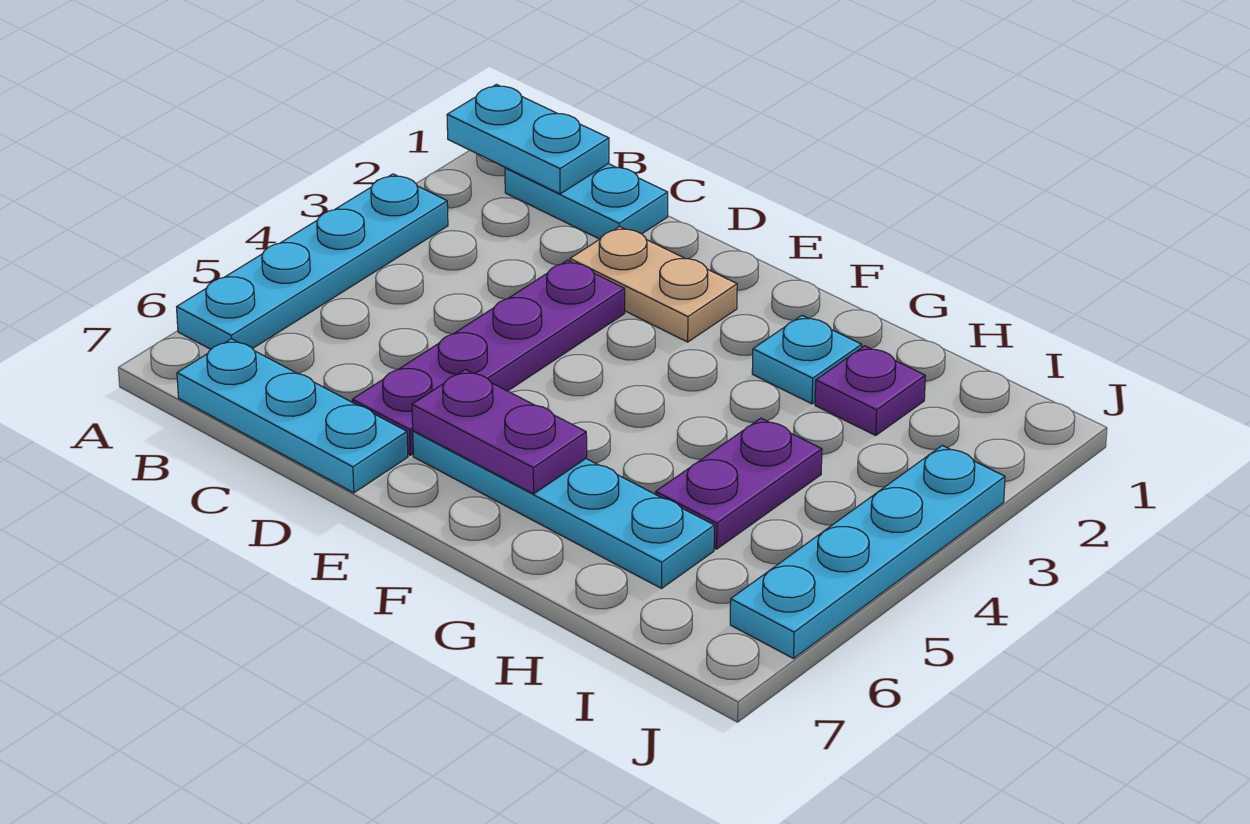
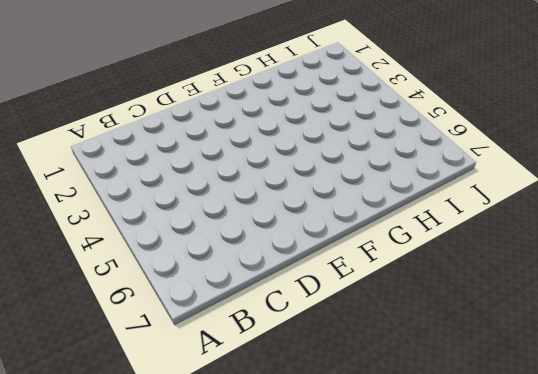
none -> cyan 1x4 plate [177,174,448,349]
none -> cyan 1x2 plate [505,164,668,239]
none -> cyan 1x3 plate [177,339,408,493]

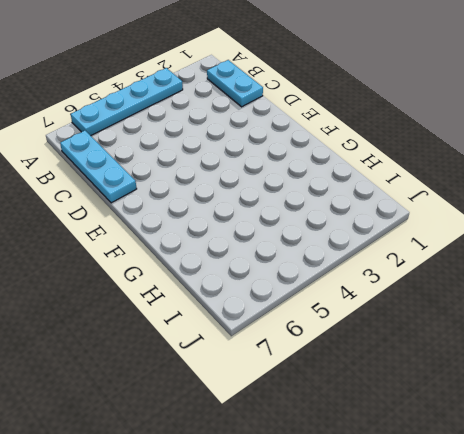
none -> tan 1x2 plate [570,227,737,342]
none -> purple 1x4 plate [352,260,625,455]
none -> cyan 1x4 plate [413,431,714,588]

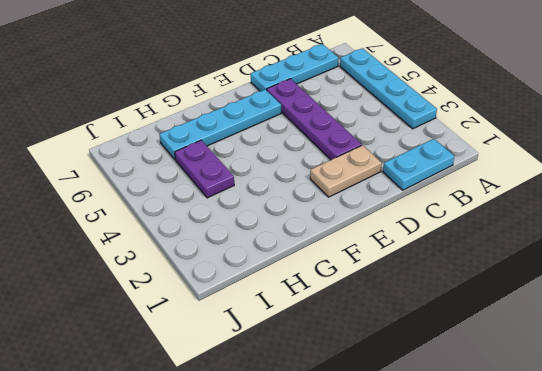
none -> cyan 1x1 plate [752,316,862,404]
none -> purple 1x1 plate [815,346,925,435]
none -> cyan 1x4 plate [730,445,1005,659]

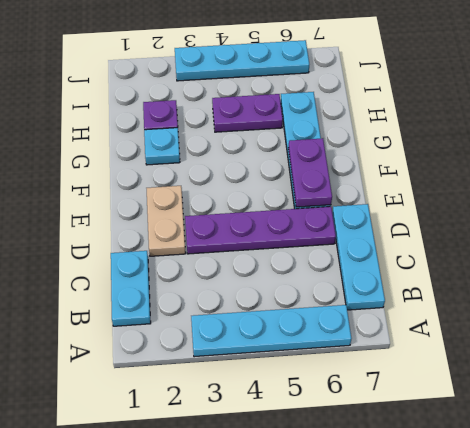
none -> cyan 1x2 plate [447,84,609,194]

